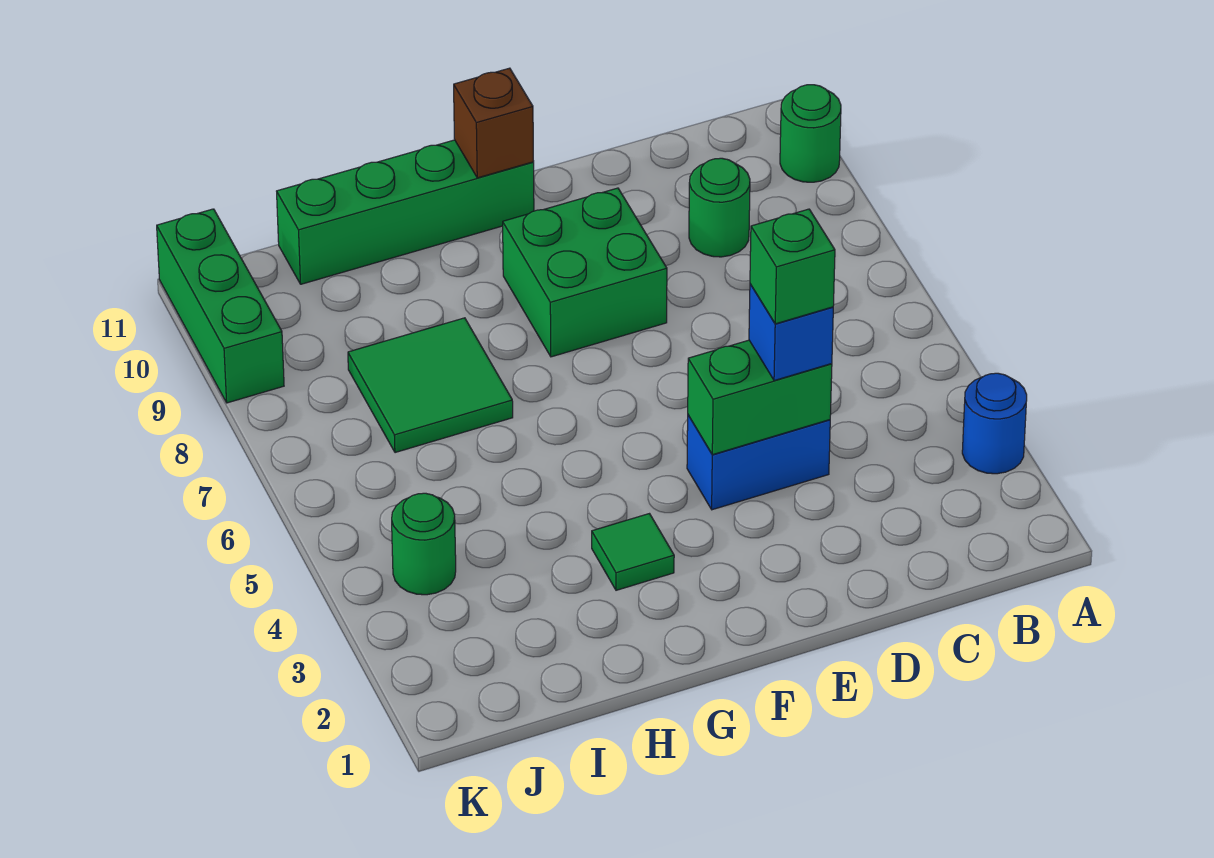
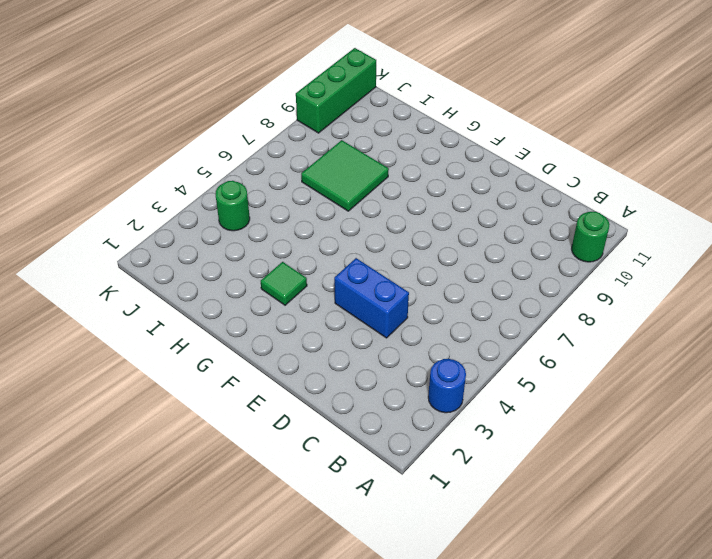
none -> green 1x1 round brick [689,158,750,257]
none -> green 2x2 brick [503,188,667,357]
none -> green 1x4 brick [277,140,534,284]

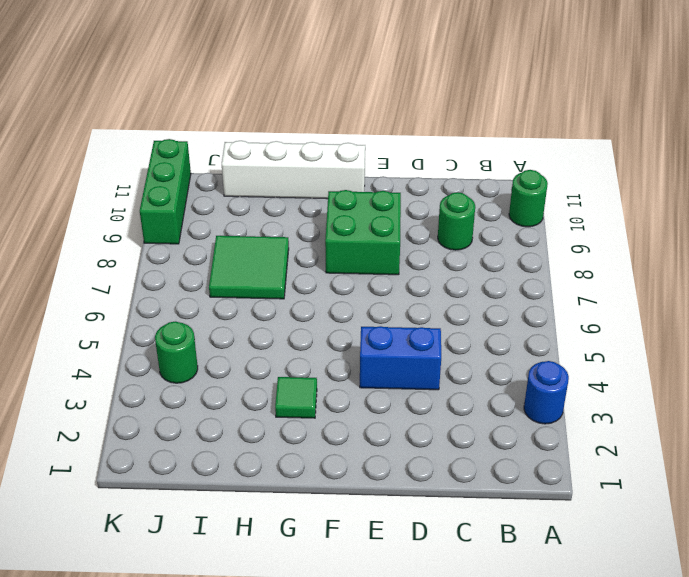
white 1x4 brick [222,141,365,199] -> green 1x4 brick [277,140,534,284]
none -> green 1x2 brick [688,340,832,455]
none -> brown 1x1 brick [454,68,534,178]
none -> blue 1x1 brick [749,284,833,381]

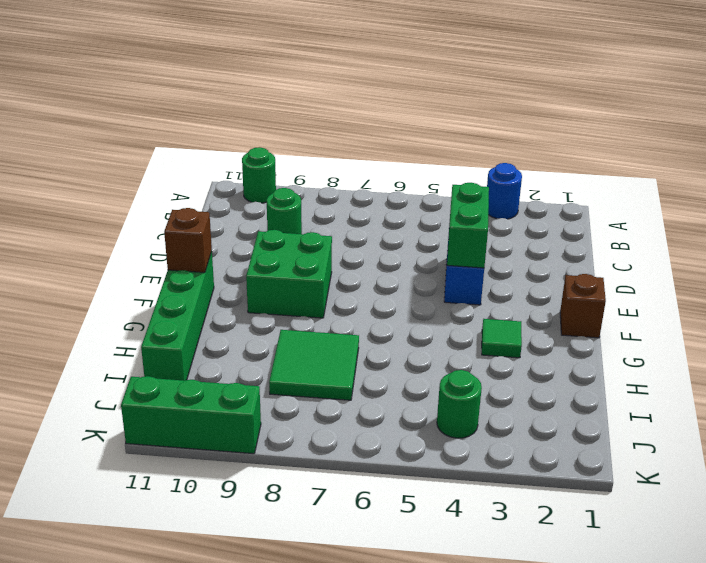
brown 1x1 brick [560,274,606,338] -> none
none -> blue 1x1 brick [749,284,833,381]
none -> green 1x1 brick [750,209,835,324]

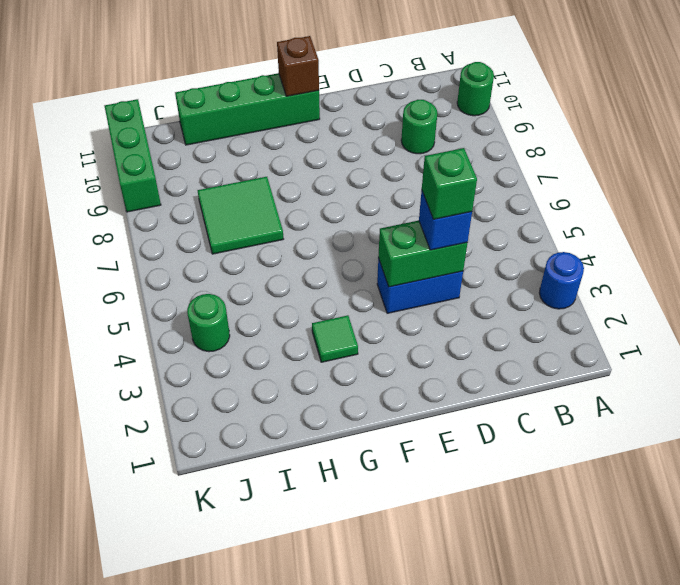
none -> green 2x2 brick [503,188,667,357]

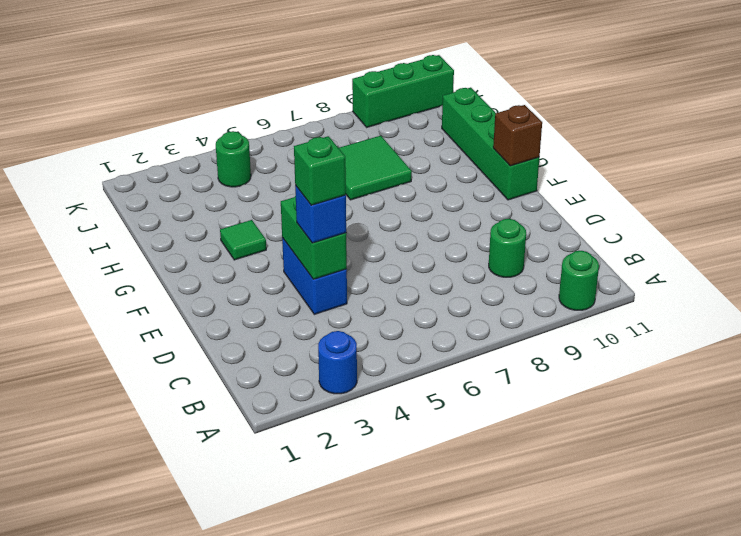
none -> green 2x2 brick [503,188,667,357]

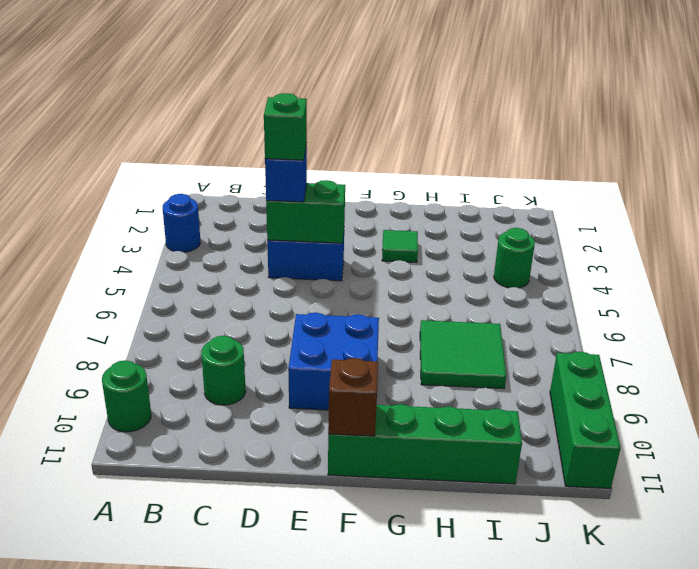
blue 2x2 brick [288,312,379,410] -> green 2x2 brick [503,188,667,357]

